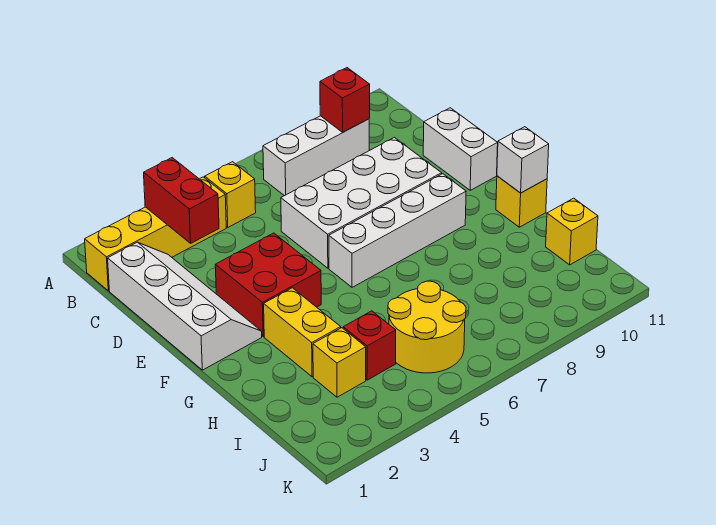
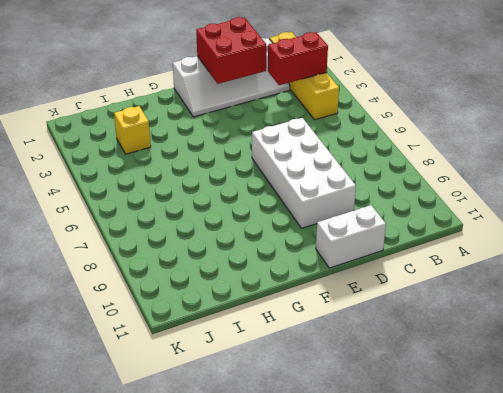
red 2x2 brick [196,17,266,84] -> red 2x2 brick moved to [215,233,321,336]
none -> yellow 1x1 brick [205,162,256,227]
none -> white 1x3 brick [263,116,369,196]
none -> white 1x4 brick [329,174,466,287]

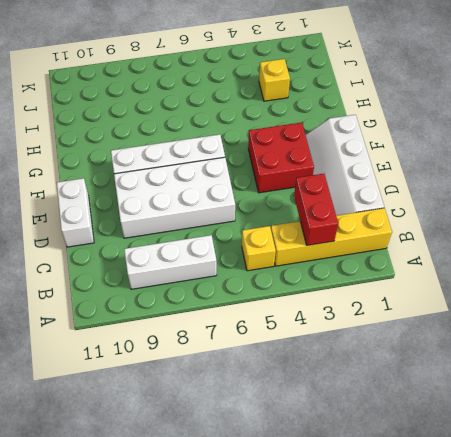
none -> yellow 1x2 brick [264,288,341,377]
none -> yellow 1x1 brick [496,176,547,227]
none -> red 1x1 brick [343,311,396,380]

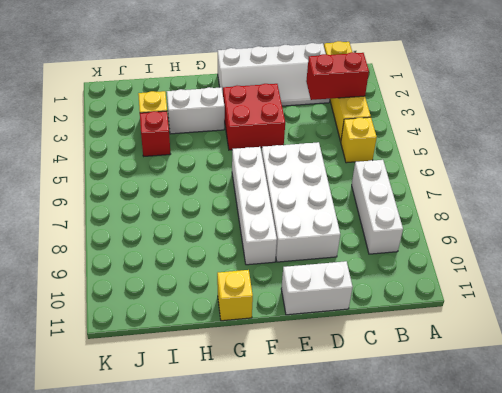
white 1x2 brick [167,87,225,134] -> yellow 1x2 brick [264,288,341,377]
none -> yellow 2x2 round brick [388,281,466,373]
none -> yellow 1x1 brick [546,198,598,265]
none -> red 1x1 brick [320,68,370,132]

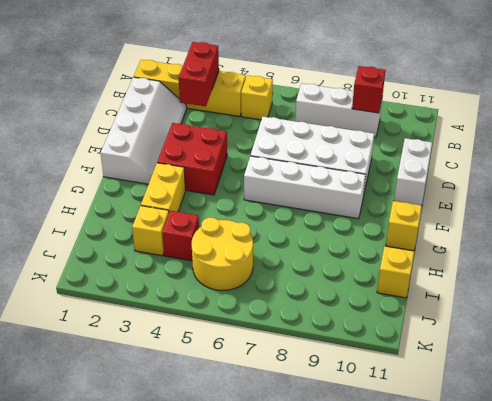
none -> white 1x1 brick [497,127,549,193]

